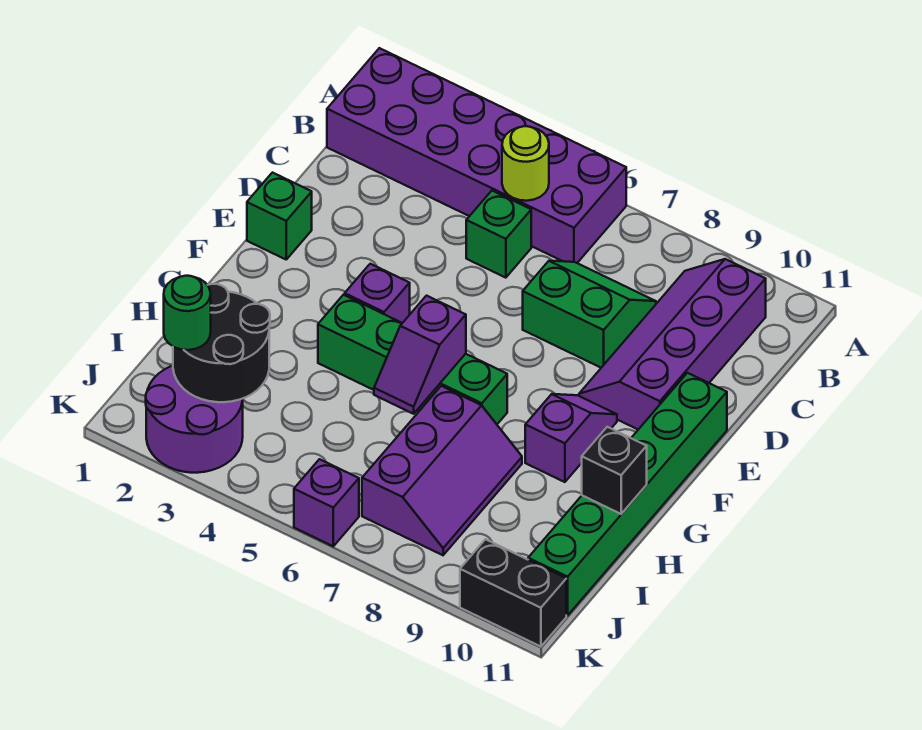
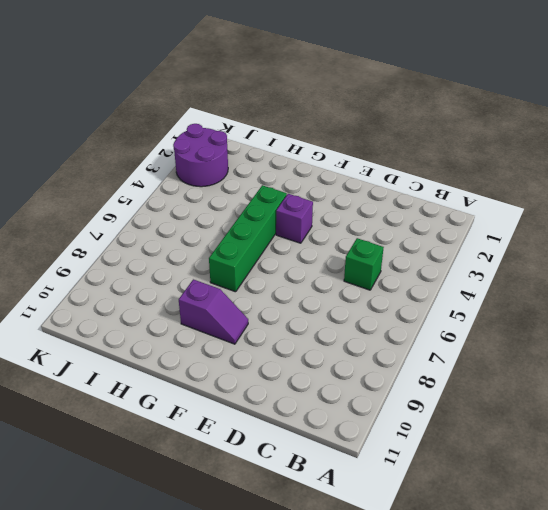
none -> purple 2x6 brick [327,48,626,263]
none -> purple 2x4 slope [579,259,766,430]
none -> green 2x2 slope [523,261,656,368]

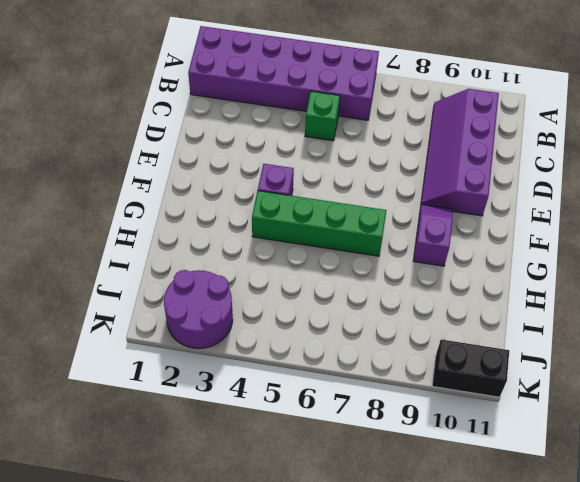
none -> green 2x2 slope [523,261,656,368]
none -> green 1x1 brick [247,173,312,259]
none -> green 1x6 brick [528,373,727,615]

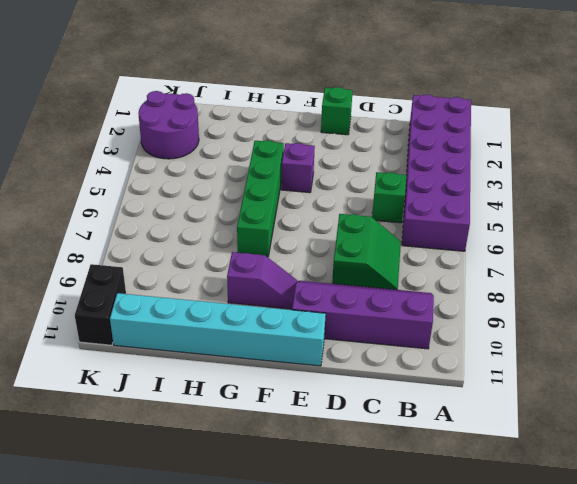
cyan 1x6 brick [110,293,326,366] -> green 1x6 brick [528,373,727,615]
none -> purple 2x3 slope [362,386,522,555]
none -> purple 1x1 brick [294,459,359,546]
none -> lime 1x1 round brick [502,126,549,201]

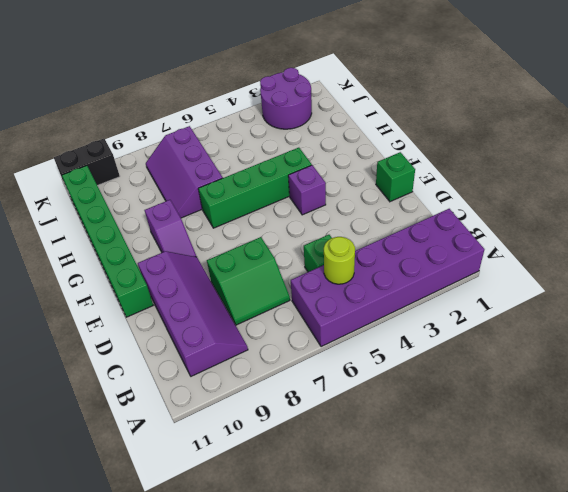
none -> purple 1x1 brick [294,459,359,546]
none -> purple 1x2 slope [374,296,466,414]
none -> black 1x1 brick [582,427,647,514]

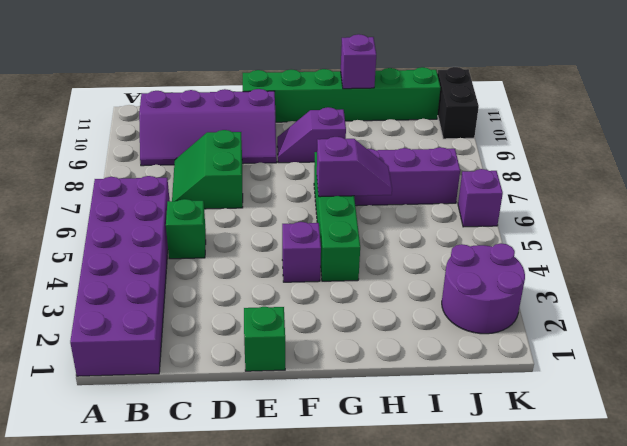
purple 1x1 brick [341,34,376,89] -> black 1x1 brick [582,427,647,514]
none -> lime 1x1 round brick [502,126,549,201]
none -> black 2x2 round brick [173,284,270,402]
none -> green 1x1 round brick [164,276,211,350]

